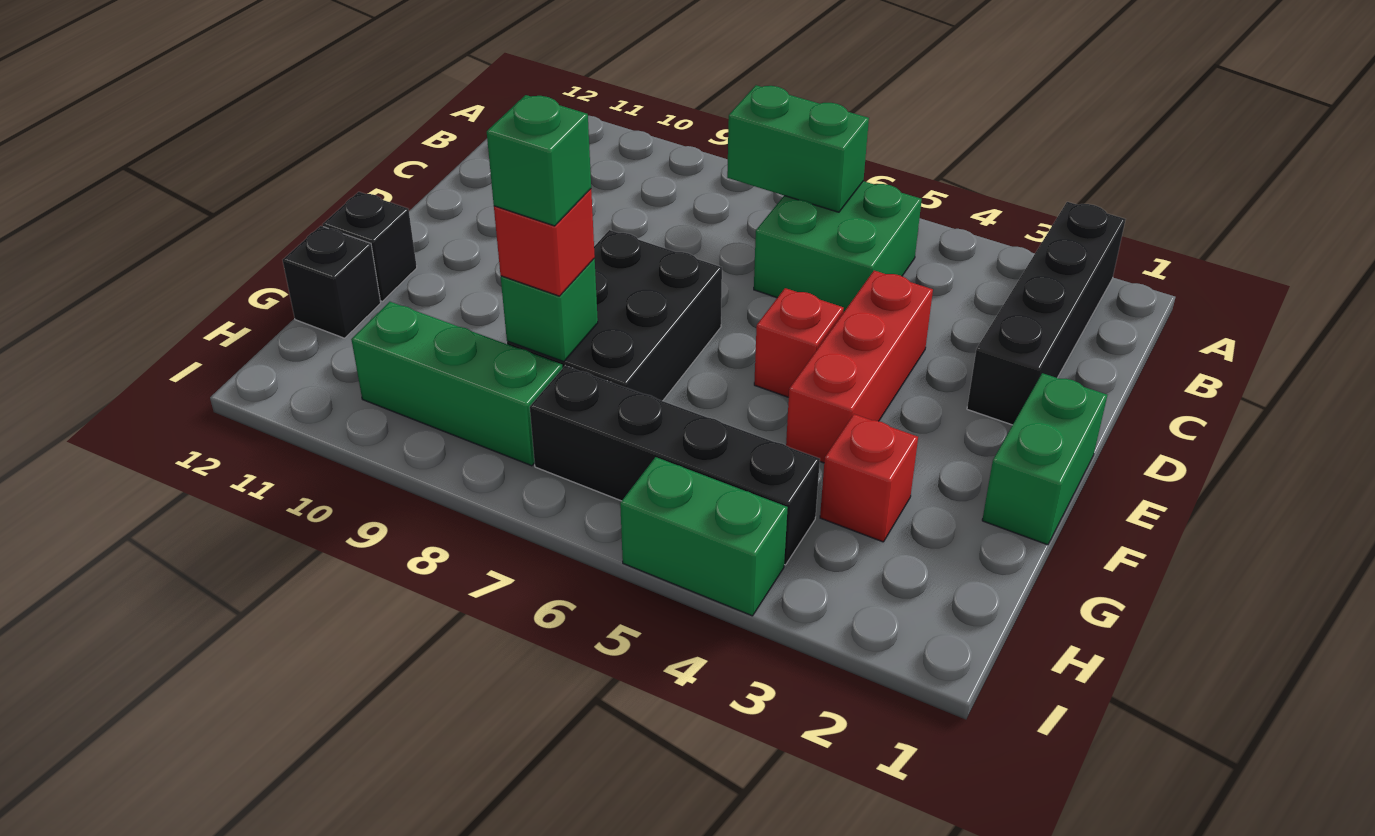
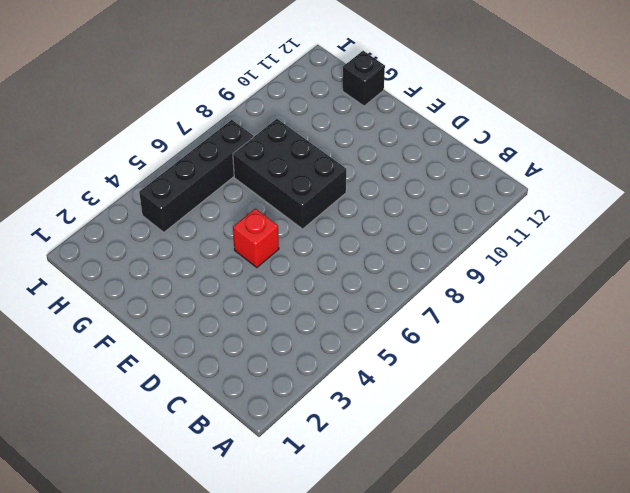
none -> black 1x4 brick [967,202,1126,425]
none -> green 2x2 brick [754,181,922,313]
none -> red 1x3 brick [786,271,933,463]

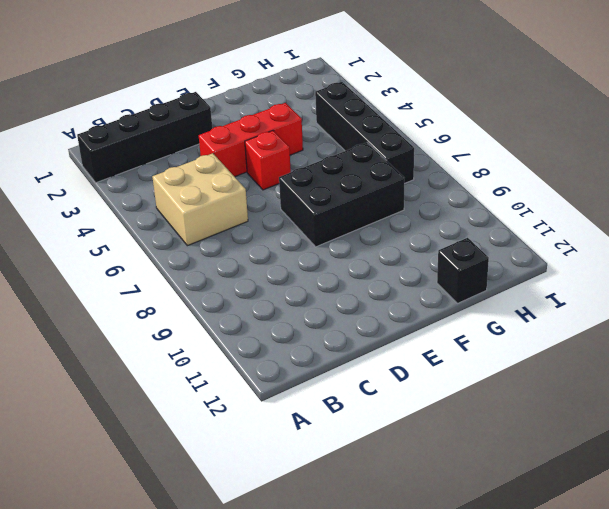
tan 2x2 brick [152,153,248,246] -> green 2x2 brick [754,181,922,313]
none -> green 1x2 brick [982,373,1107,545]
none -> black 1x1 brick [322,192,417,301]
none -> red 1x1 brick [820,414,918,542]

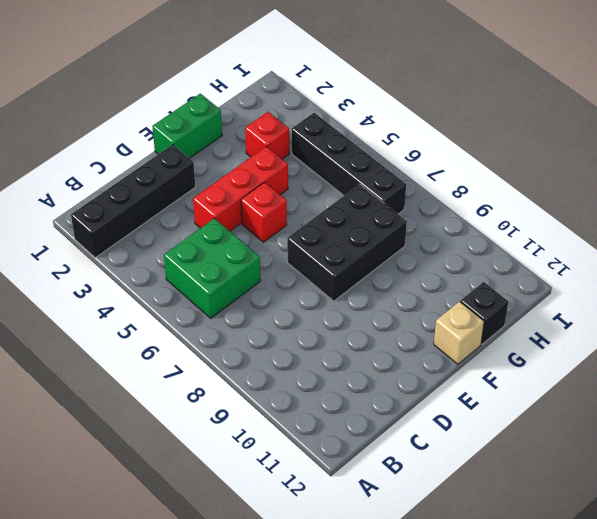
tan 1x1 brick [434,302,484,364] -> black 1x1 brick [322,192,417,301]
none -> green 1x3 brick [351,302,563,466]
none -> green 1x2 brick [620,457,788,616]
none -> green 1x2 brick [727,85,869,212]

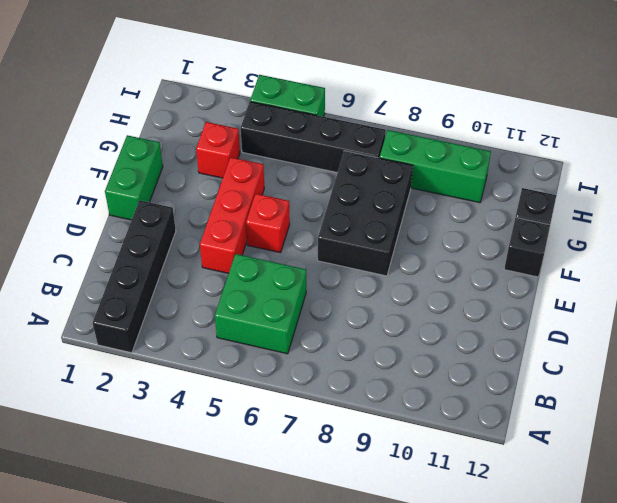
none -> green 1x2 brick [727,85,869,212]
none -> green 1x1 brick [501,259,598,362]
none -> red 1x1 brick [494,189,595,296]

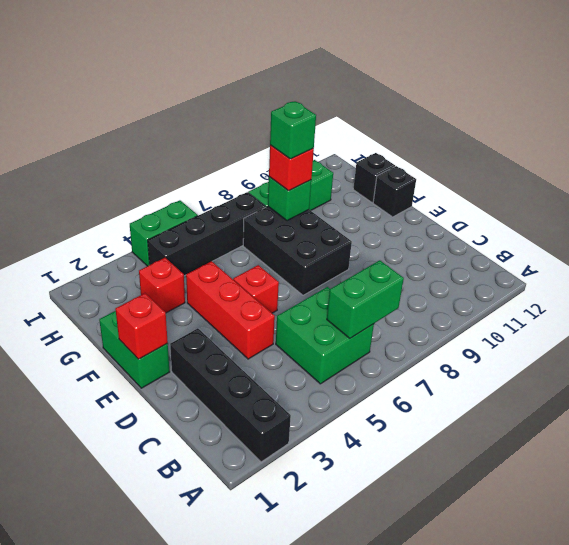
red 1x1 brick [115,293,168,359] -> none

